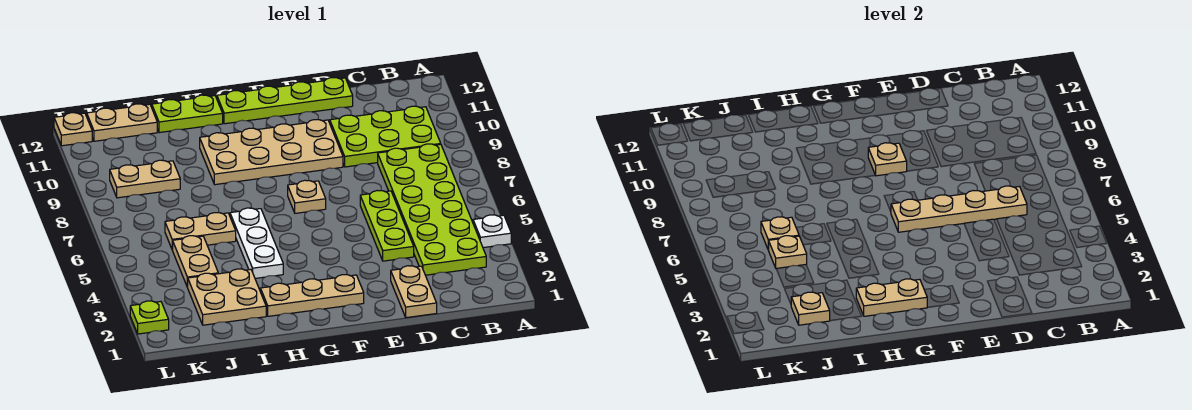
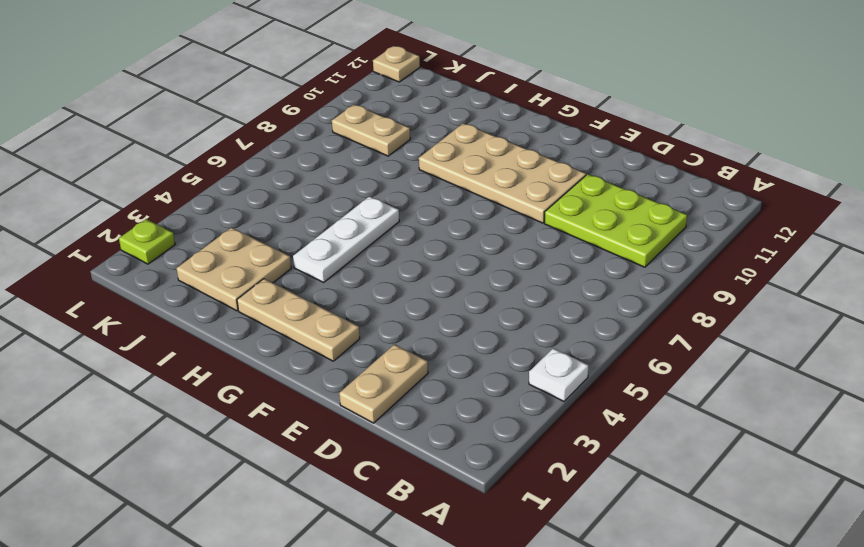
none -> lime 2x6 plate [378,144,486,275]
none -> lime 1x3 plate [360,191,414,261]
none -> lime 1x4 plate [217,78,353,124]

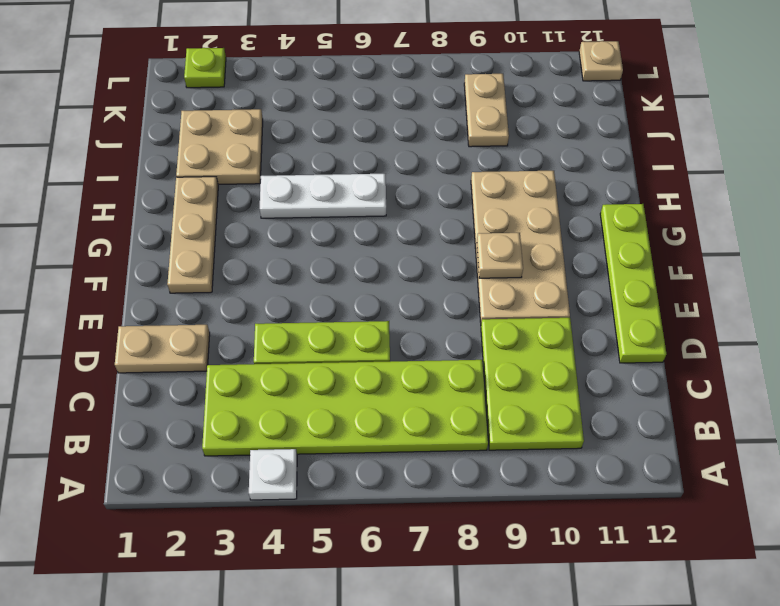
none -> tan 1x1 plate [288,180,326,213]
none -> lime 1x2 plate [152,95,223,133]
none -> tan 1x2 plate [165,213,236,250]

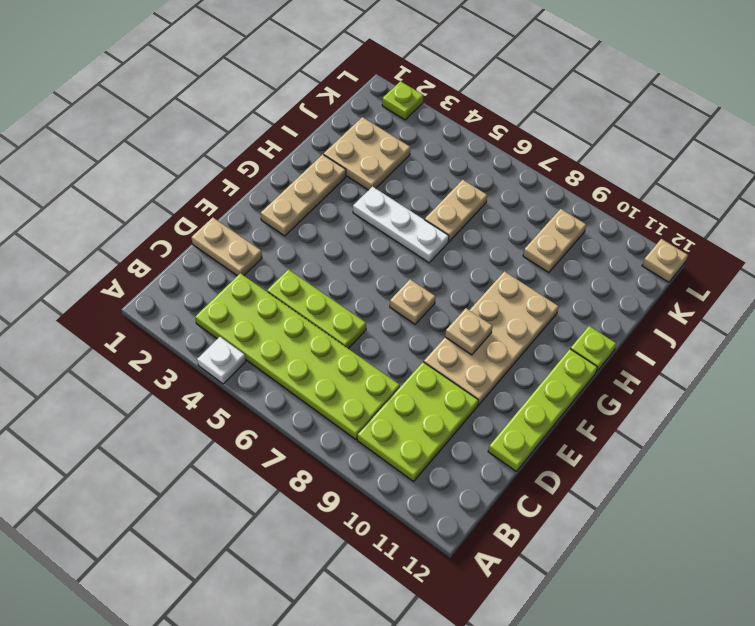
lime 1x1 plate [571,326,617,372] -> lime 1x2 plate [152,95,223,133]
none -> tan 1x2 plate [173,236,218,287]
none -> tan 1x2 plate [87,104,157,141]
none -> tan 1x4 plate [891,186,1027,232]

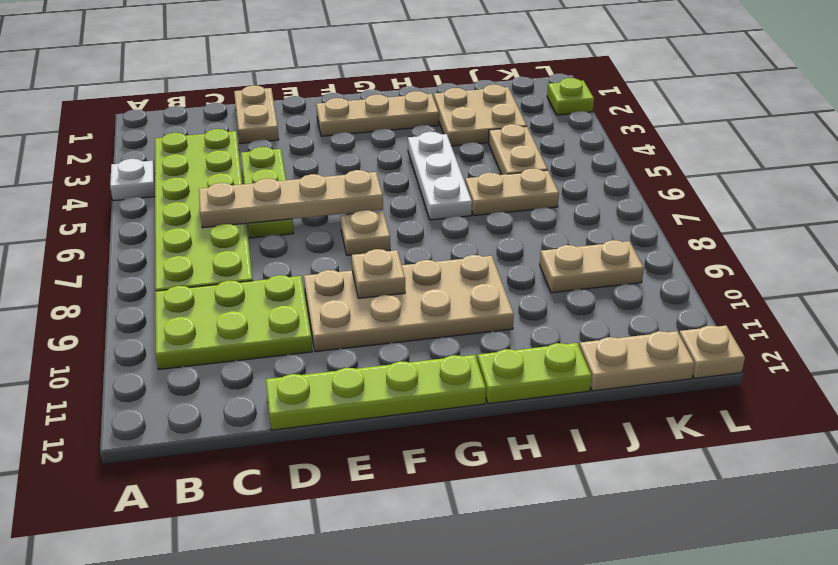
none -> tan 1x2 plate [856,279,928,316]
none -> tan 1x1 plate [791,292,830,325]
none -> tan 1x1 plate [769,236,807,268]

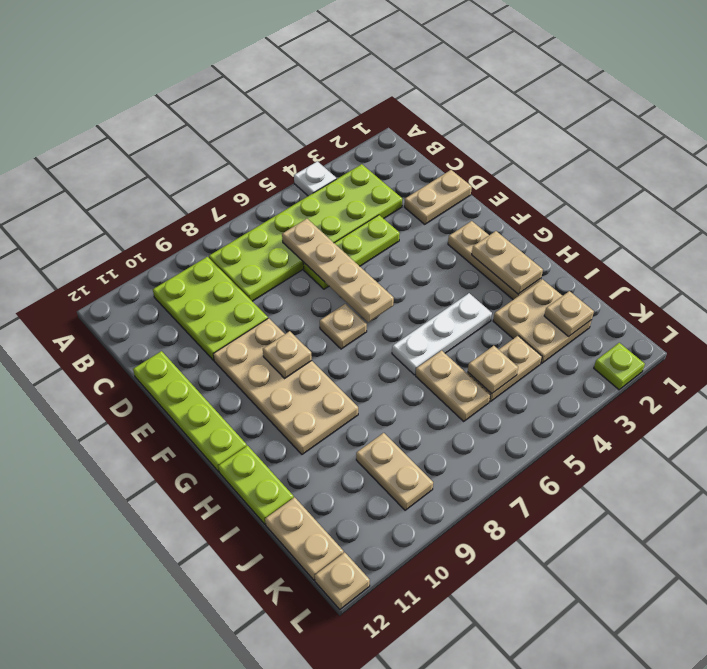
none -> tan 1x1 plate [761,217,799,250]

